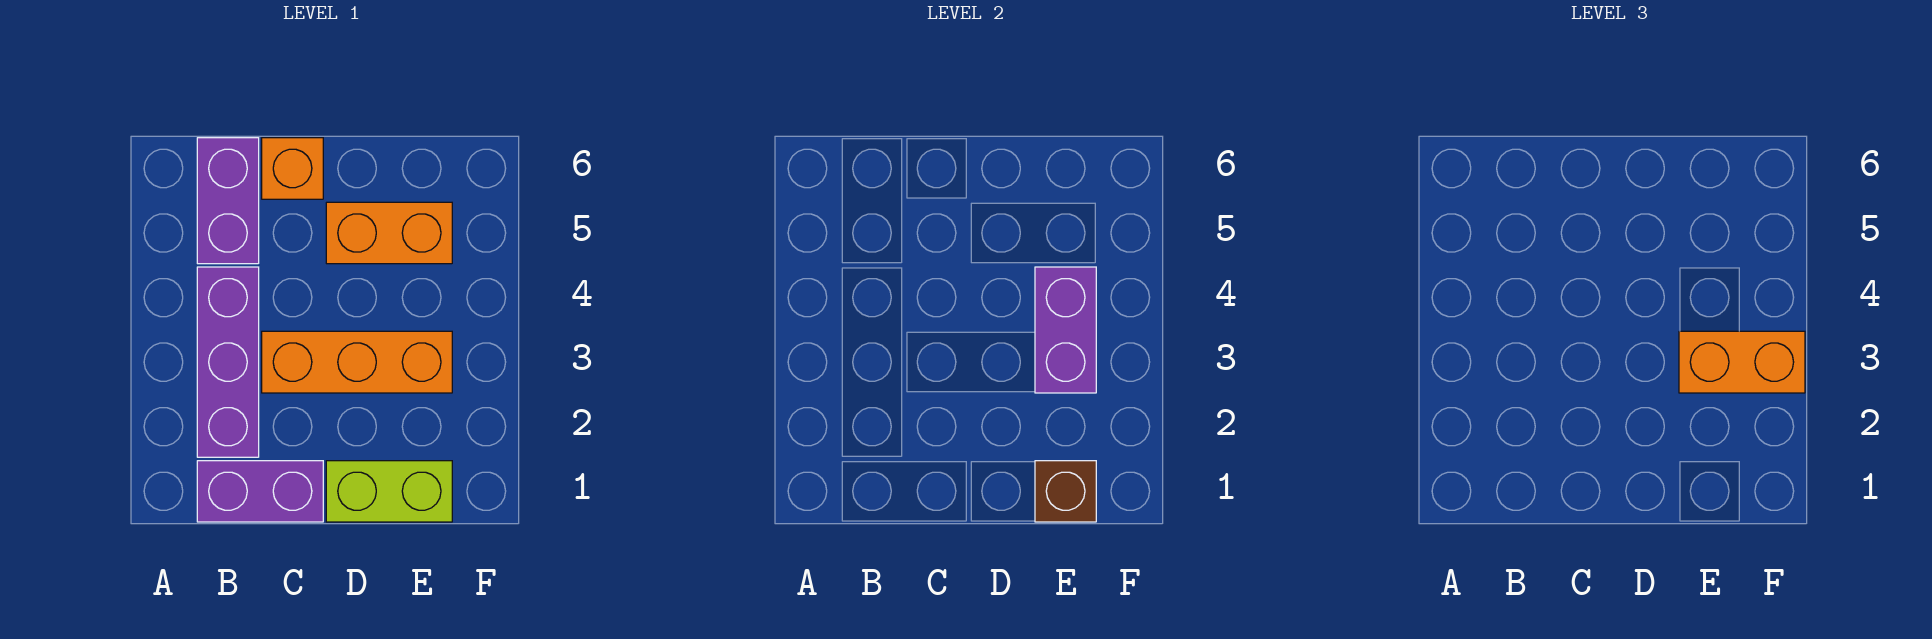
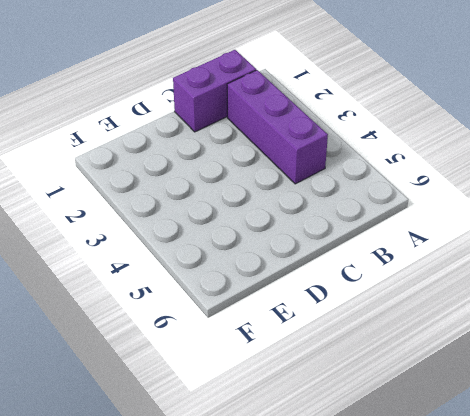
none -> purple 1x2 brick [197,138,259,264]
none -> orange 1x3 brick [262,331,452,393]

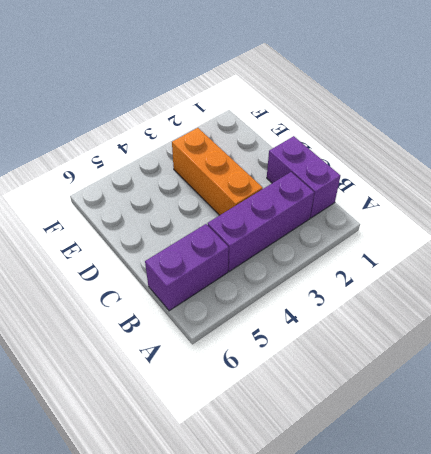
none -> orange 1x1 brick [262,138,323,199]
none -> lime 1x2 brick [326,461,452,522]

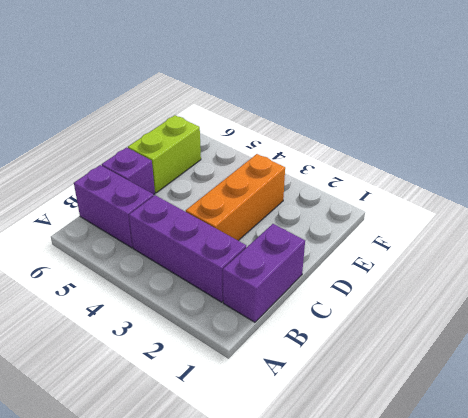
purple 1x1 brick [102,148,155,194] -> orange 1x1 brick [262,138,323,199]
lime 1x2 brick [128,115,201,193] -> lime 1x2 brick moved to [326,461,452,522]
none -> orange 1x2 brick [326,202,452,264]
none -> brown 1x1 brick [1035,461,1096,522]

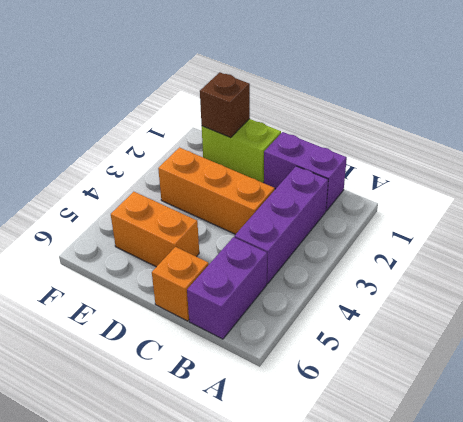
none -> purple 1x2 brick [1035,267,1096,393]
none -> orange 1x2 brick [1679,331,1805,393]

